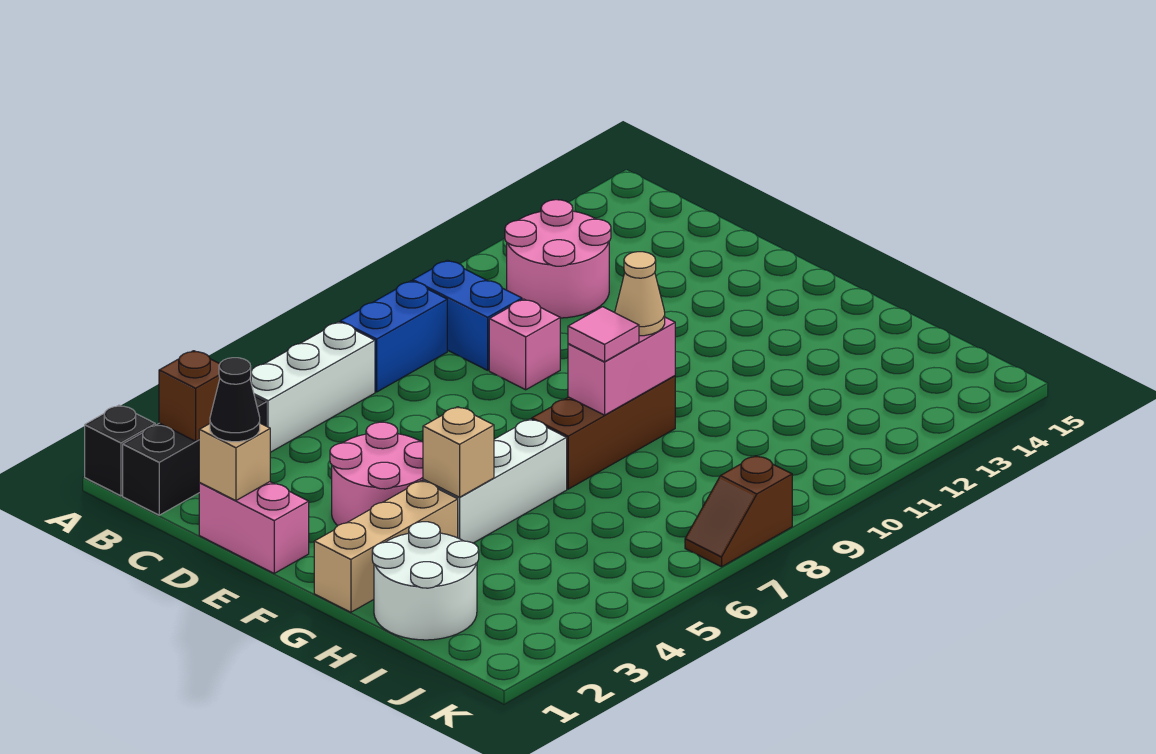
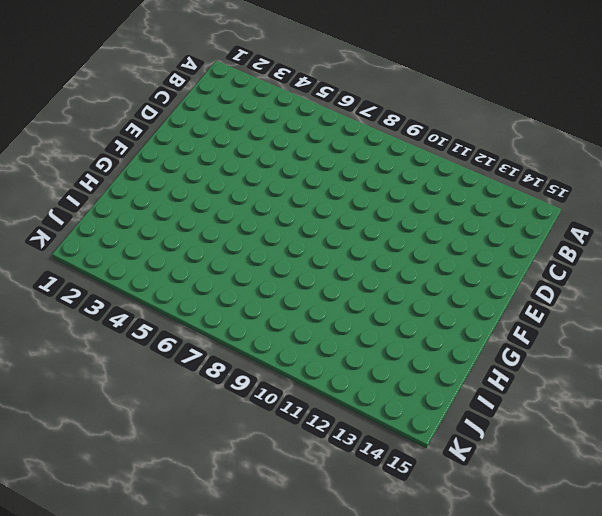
none -> black 1x1 brick [85,405,155,496]
none -> black 1x3 brick [123,396,266,515]
none -> white 1x3 brick [250,322,375,452]

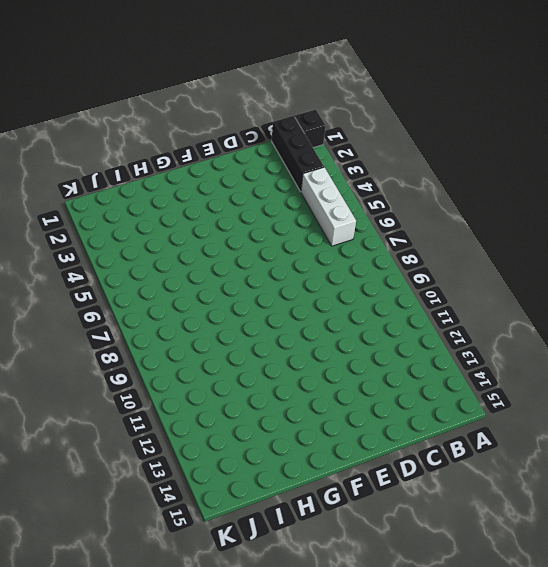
none -> blue 1x2 brick [340,281,447,392]
none -> blue 1x2 brick [413,260,522,370]
none -> pink 2x2 round brick [505,200,611,318]

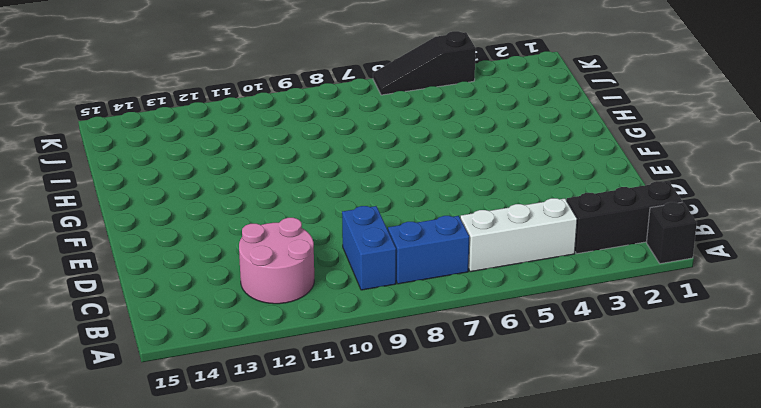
black 1x3 slope [373,31,476,95] -> none
none -> pink 1x2 brick [199,482,309,573]
none -> pink 1x1 brick [489,299,560,390]
none -> pink 2x2 round brick [330,422,423,526]

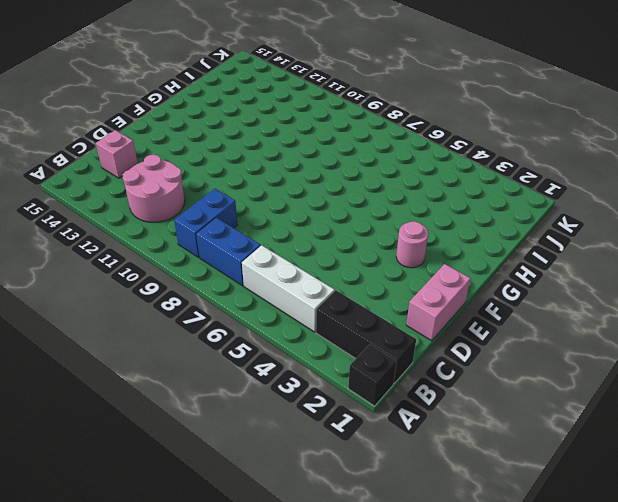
pink 1x1 brick [96,130,138,178] -> pink 1x1 brick moved to [489,299,560,390]
pink 1x1 round brick [396,221,428,268] -> pink 2x2 round brick [330,422,423,526]
none -> tan 1x3 brick [314,481,458,612]
none -> white 1x3 brick [423,419,567,543]
none -> brown 1x3 brick [532,376,675,489]

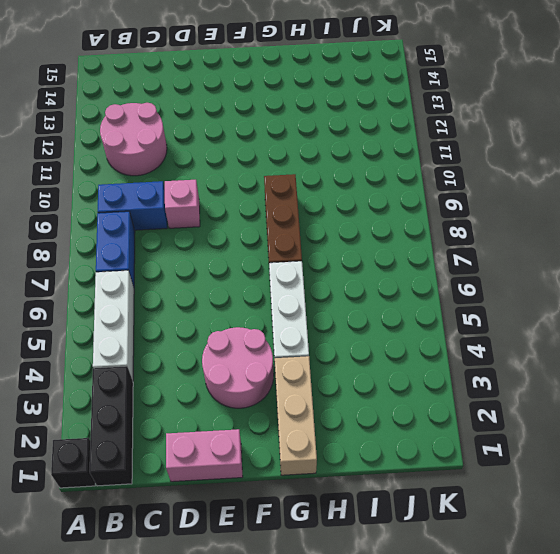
none -> white 2x2 round brick [372,522,479,640]
none -> brown 1x2 slope [685,456,792,567]
none -> brown 1x1 brick [159,351,220,441]

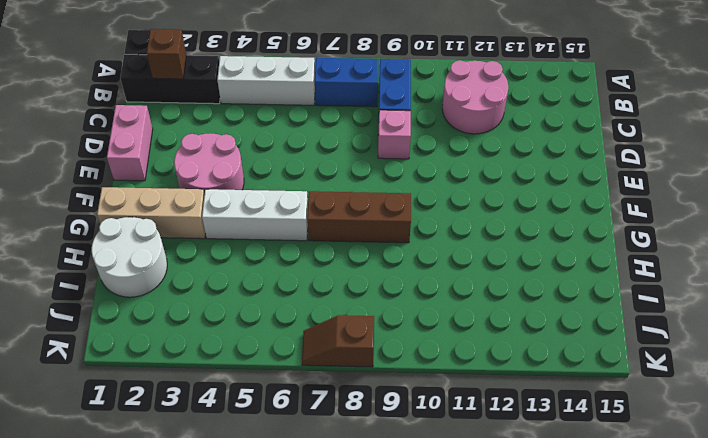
none -> tan 1x1 brick [199,423,270,501]
none -> tan 1x1 brick [423,407,494,497]
none -> pink 1x2 brick [568,317,675,415]

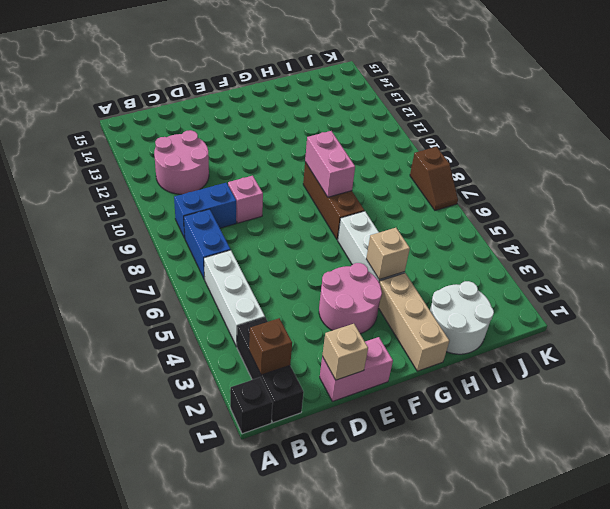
none -> black 1x1 cone [210,358,260,442]
none -> pink 1x1 tile [568,307,639,362]
none -> tan 1x1 cone [615,252,665,336]

